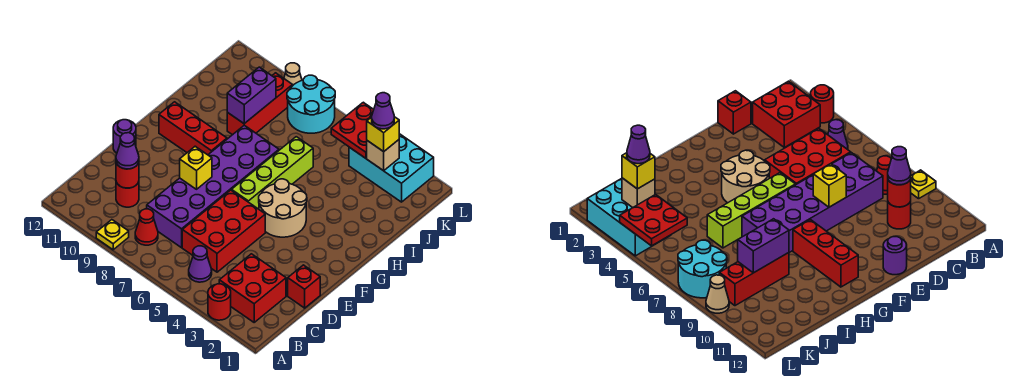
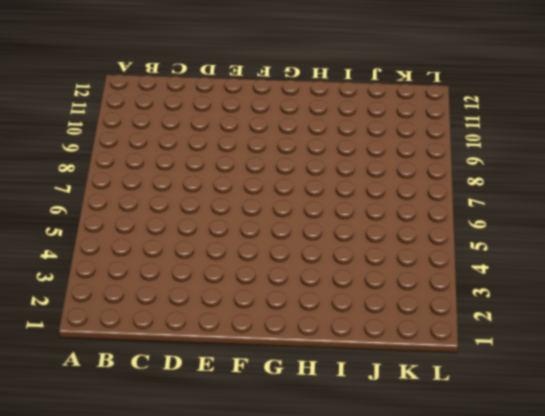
none -> red 1x1 round brick [208,284,231,320]
none -> yellow 1x1 plate [96,220,129,250]
none -> red 2x2 brick [219,254,286,322]

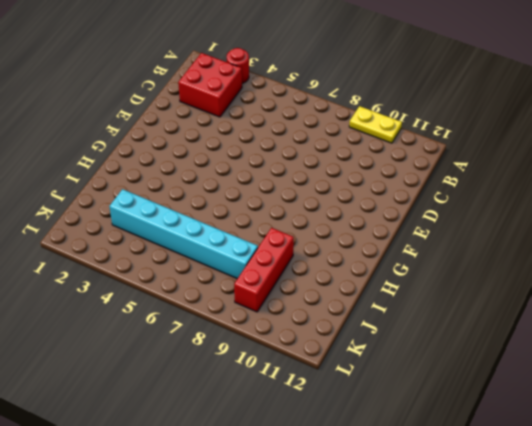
yellow 1x2 plate [349,106,402,143] -> yellow 1x1 plate [96,220,129,250]
cyan 1x6 brick [109,189,258,279] -> none
none -> purple 1x1 cone [189,246,212,282]
none -> red 1x1 cone [135,209,158,245]
none -> red 2x3 brick [182,190,265,272]

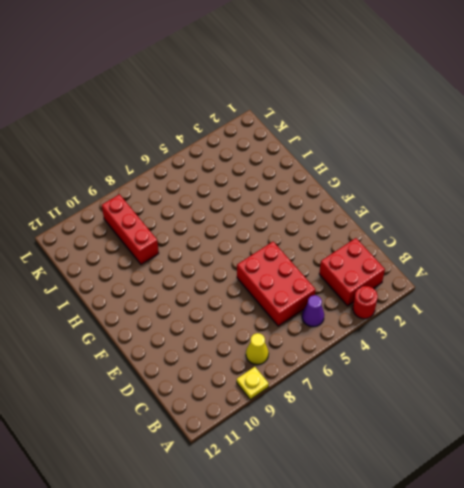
yellow 1x1 cone [246,333,269,365] -> red 1x1 cone [135,209,158,245]
none -> purple 2x6 brick [147,125,279,248]
none -> red 1x1 round brick [116,182,139,207]
none -> red 1x1 brick [288,265,320,308]

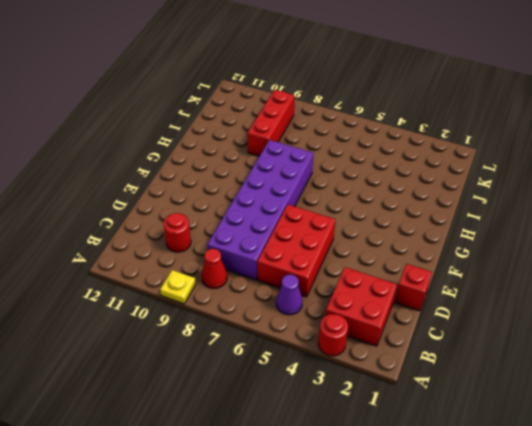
none -> purple 1x1 round brick [113,120,136,153]
none -> tan 2x2 round brick [259,179,307,237]
none -> lime 1x4 brick [232,137,313,209]

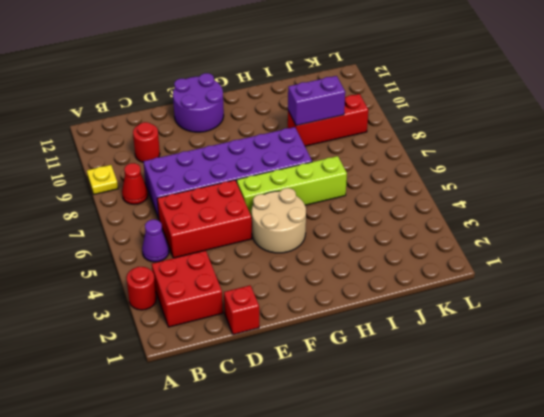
purple 2x2 round brick [173,73,224,132] -> purple 1x1 round brick [113,120,136,153]
none -> red 1x3 brick [159,102,227,155]
none -> cyan 2x3 brick [349,134,434,202]
none -> cyan 2x2 round brick [287,75,335,133]

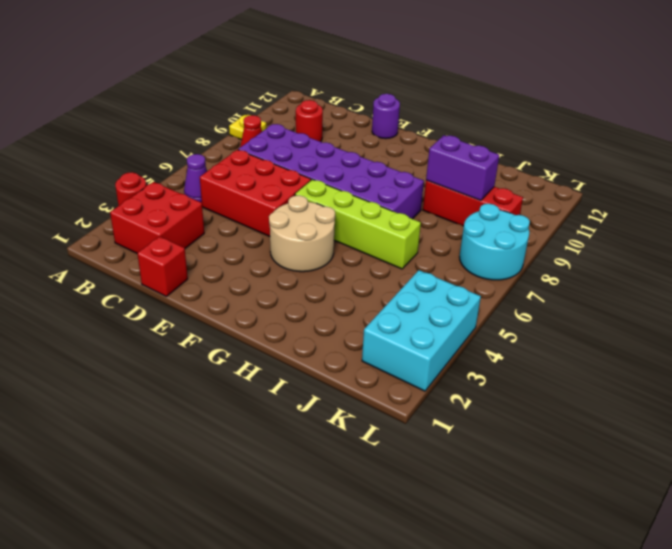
none -> red 1x3 brick [159,102,227,155]
none -> tan 1x1 cone [284,63,302,85]
none -> red 1x1 round brick [116,163,139,188]

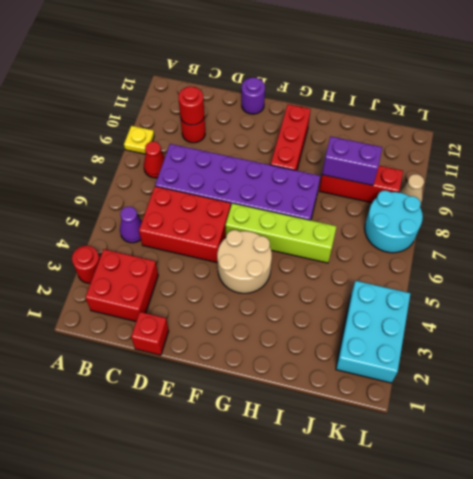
none -> yellow 1x1 brick [180,146,212,189]
none -> tan 1x1 brick [367,140,399,171]
none -> red 2x2 plate [331,102,374,158]

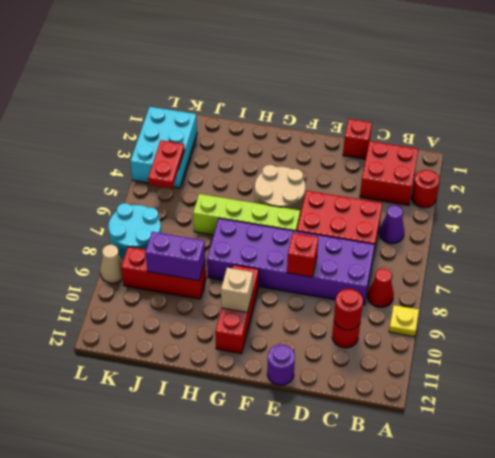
red 1x1 brick [287,233,319,277] -> yellow 1x1 brick [180,146,212,189]
tan 1x1 brick [221,268,253,313] -> tan 1x1 brick moved to [367,140,399,171]
red 1x2 plate [148,140,185,188] -> red 2x2 plate [331,102,374,158]
none -> purple 1x1 cone [116,133,139,169]
none -> yellow 1x1 brick [367,117,399,152]
none -> purple 1x1 cone [372,93,394,129]

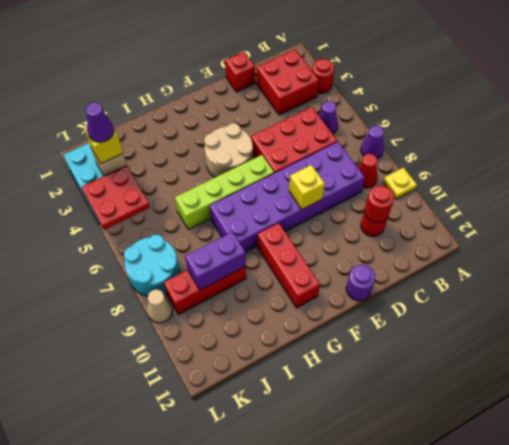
purple 1x1 cone [361,125,384,159] -> purple 1x1 cone moved to [116,133,139,169]

